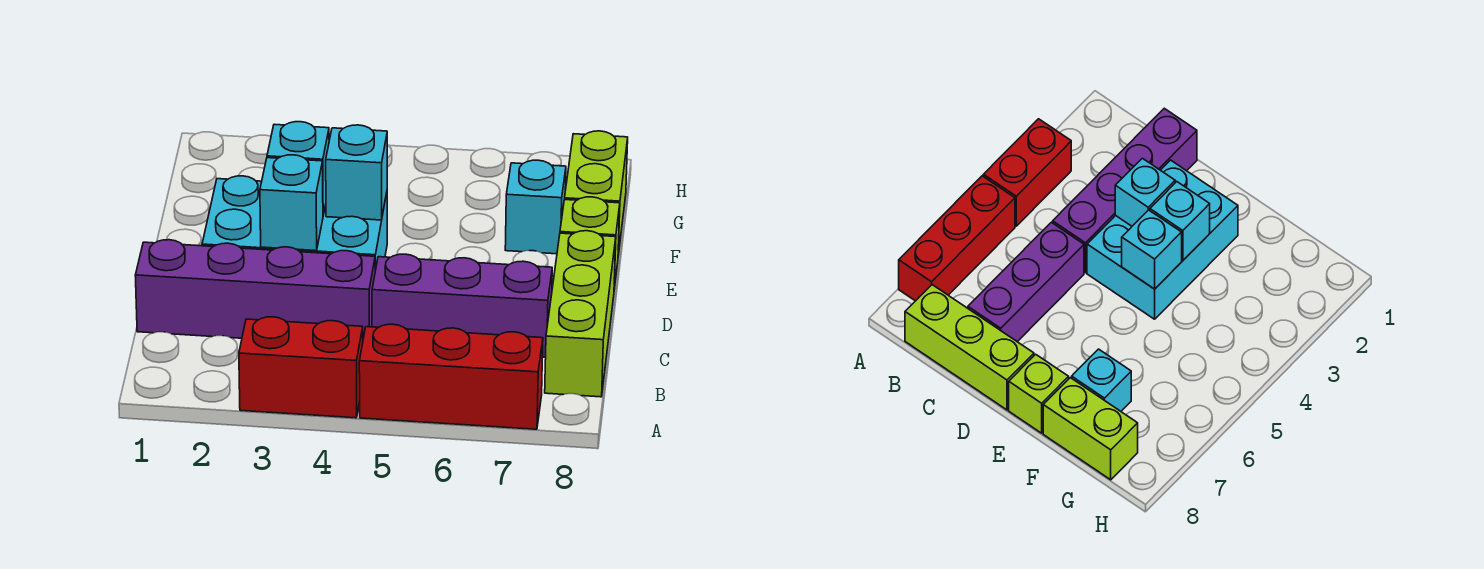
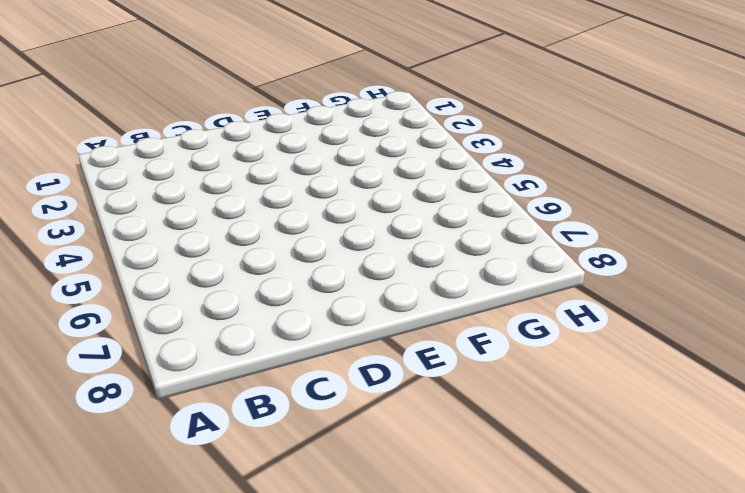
none -> red 1x2 brick [239,317,363,418]
none -> red 1x3 brick [359,324,543,429]
none -> lime 1x3 brick [545,231,616,397]

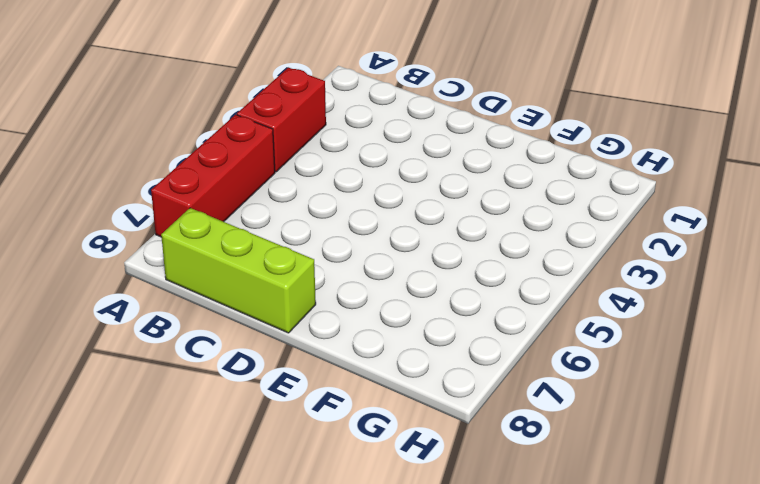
none -> purple 1x4 brick [135,240,375,338]
none -> purple 1x3 brick [372,254,552,357]
none -> cyan 2x3 brick [202,176,387,270]

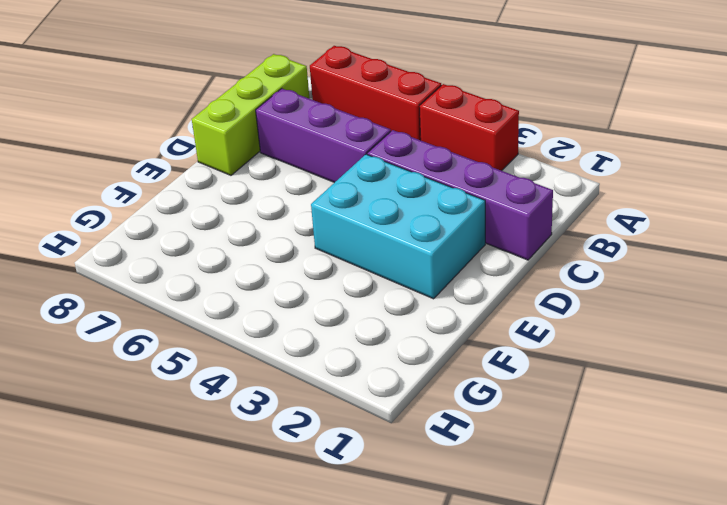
none -> lime 1x1 brick [560,197,620,289]
none -> cyan 1x1 brick [505,160,566,254]
none -> lime 1x2 brick [565,131,628,255]

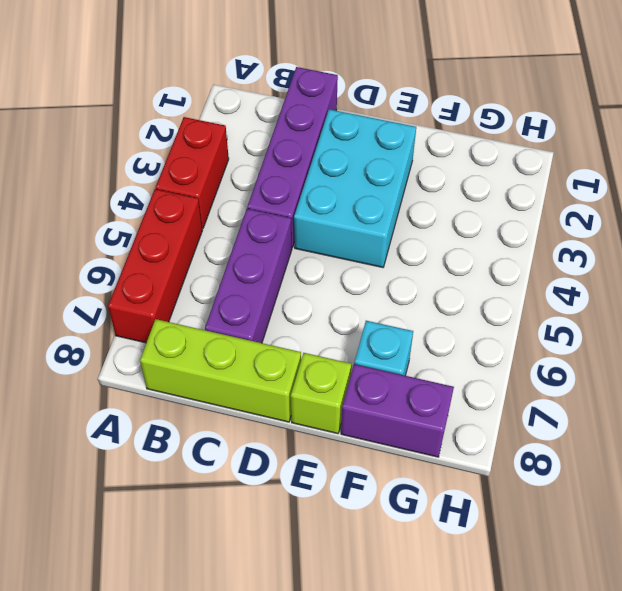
purple 1x2 brick [341,364,454,457] -> lime 1x2 brick [565,131,628,255]
none -> cyan 1x1 brick [260,155,323,251]
none -> cyan 1x1 brick [267,122,329,215]
none -> cyan 1x1 brick [326,125,387,220]

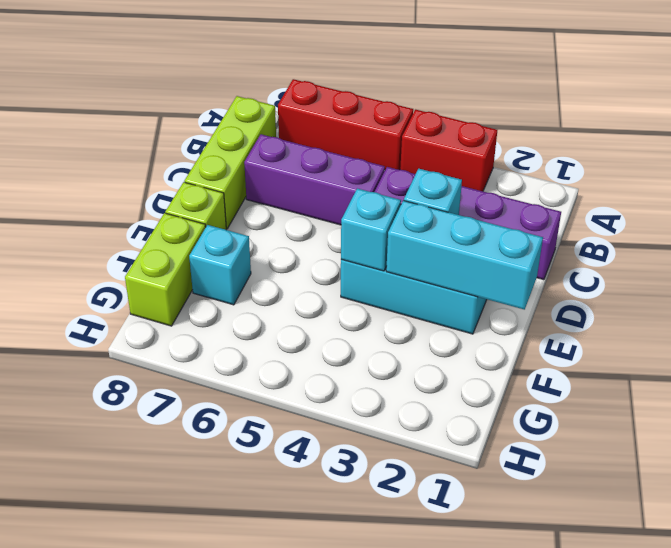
cyan 1x3 brick [386,201,543,310] -> cyan 1x1 brick [267,122,329,215]

